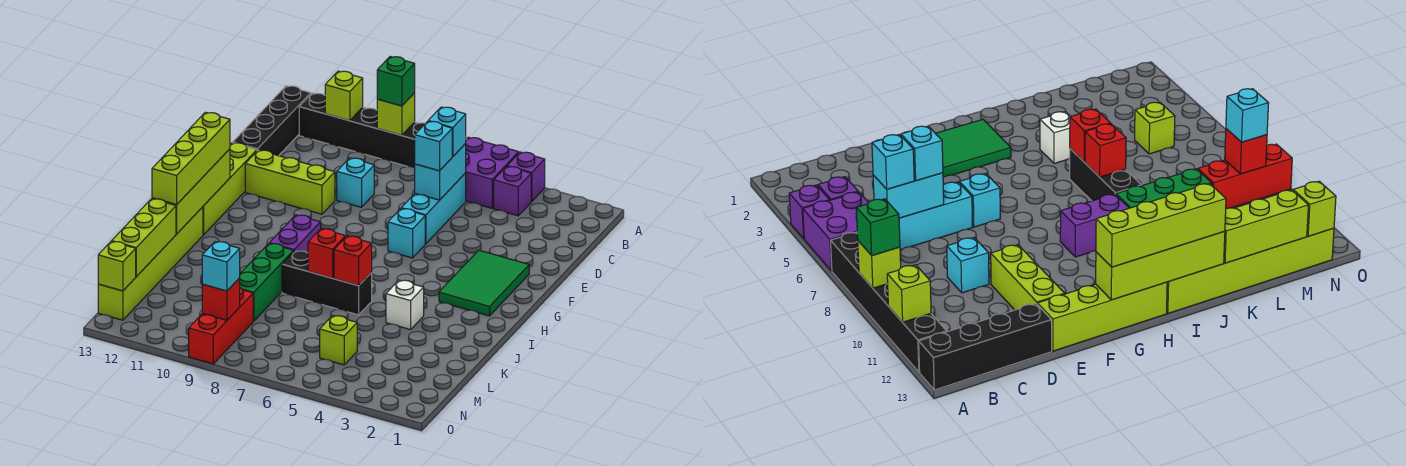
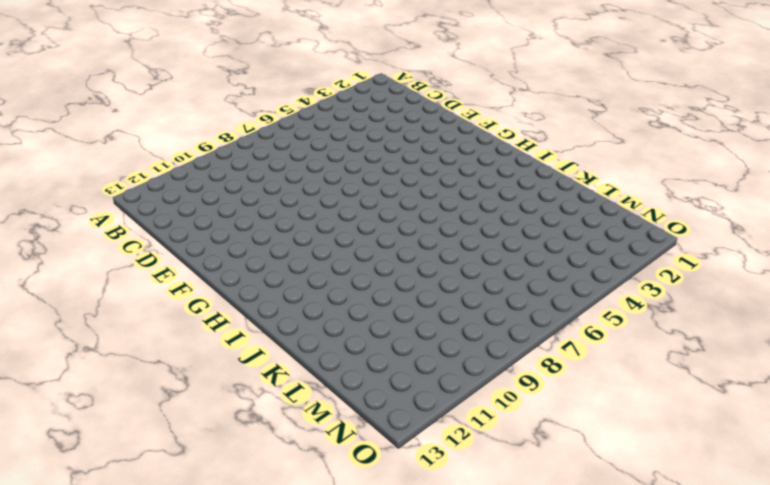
none -> purple 1x1 brick [507,152,545,202]
none -> purple 2x2 brick [466,137,519,208]
none -> black 1x6 brick [299,93,467,168]
none -> black 1x4 brick [233,86,311,156]

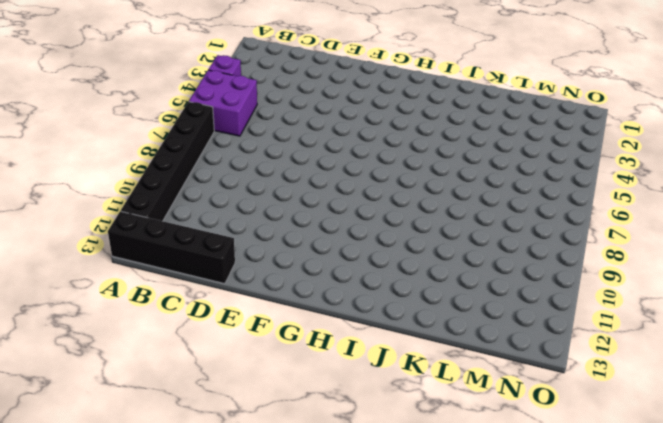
none -> purple 1x1 brick [494,166,531,216]
none -> cyan 1x3 brick [401,173,466,244]
none -> cyan 1x1 brick [337,158,374,207]
none -> lime 1x3 brick [245,150,335,214]

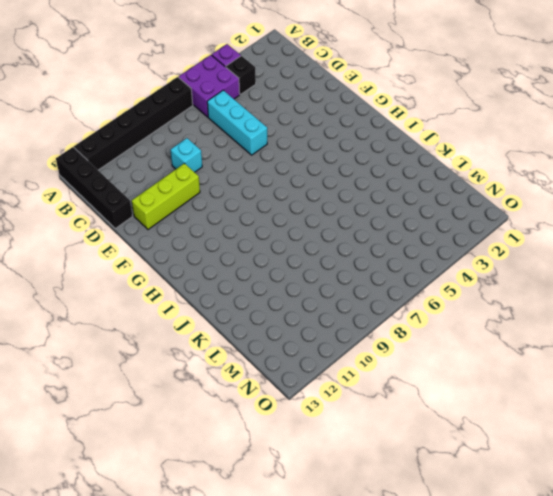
black 1x1 brick [226,56,256,95] -> purple 1x1 brick [494,166,531,216]
none -> lime 1x4 brick [203,143,257,235]
none -> green 2x3 tile [439,250,529,316]
none -> cyan 1x1 brick [388,209,425,258]
none -> purple 1x2 brick [270,215,321,253]

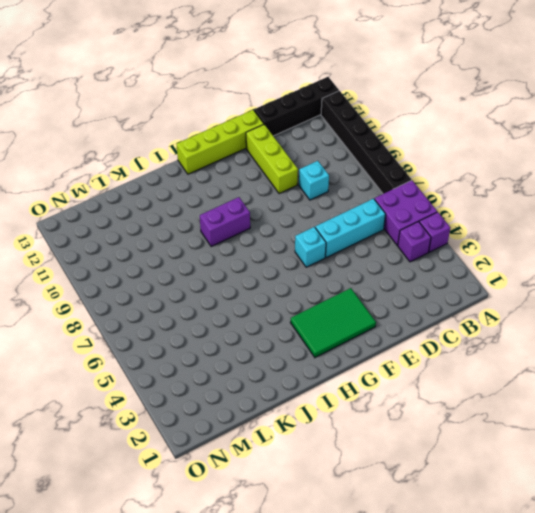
none -> lime 1x6 brick [98,207,203,320]
none -> white 1x1 brick [386,280,424,330]
none -> black 1x3 brick [282,251,372,315]
none -> green 1x3 brick [240,243,294,321]

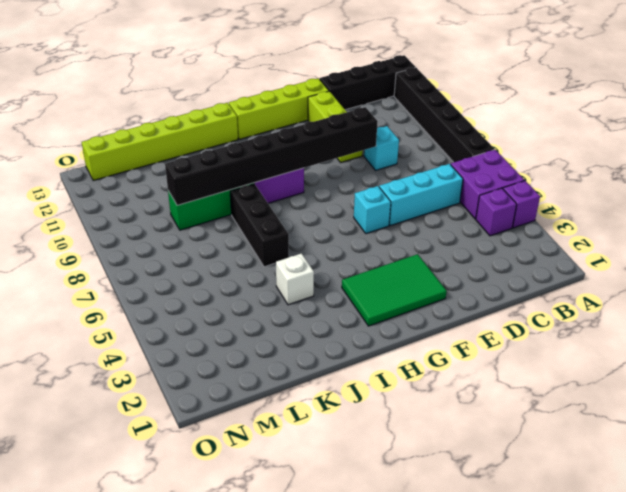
black 1x8 brick [165,107,378,205] -> none
none -> lime 1x1 brick [320,316,357,365]
none -> red 1x3 brick [189,288,253,364]
none -> lime 1x1 brick [377,93,415,135]
none -> lime 1x1 brick [325,71,363,121]

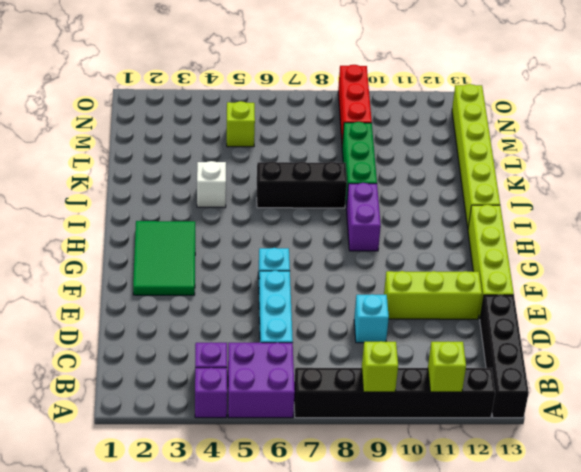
none -> cyan 1x2 brick [415,144,466,200]
none -> lime 1x4 brick [152,149,230,234]
none -> red 1x1 brick [334,236,372,286]
none -> red 1x1 brick [308,229,346,278]

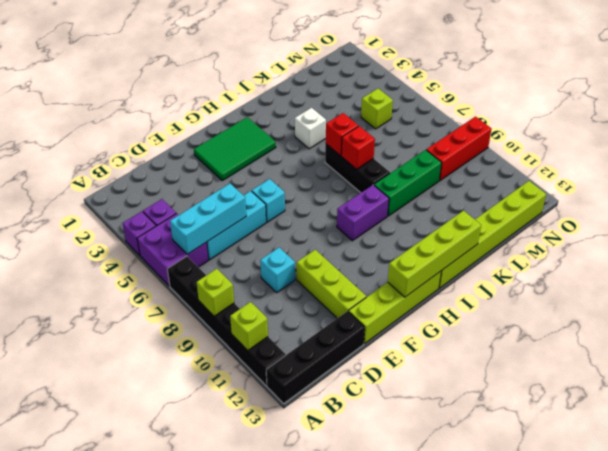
cyan 1x3 brick [170,184,246,254] -> cyan 1x2 brick [415,144,466,200]
none -> lime 1x3 brick [112,199,176,277]
none -> red 1x1 brick [202,278,240,320]
none -> lime 1x1 brick [98,241,136,291]
none -> green 1x1 brick [377,57,415,106]

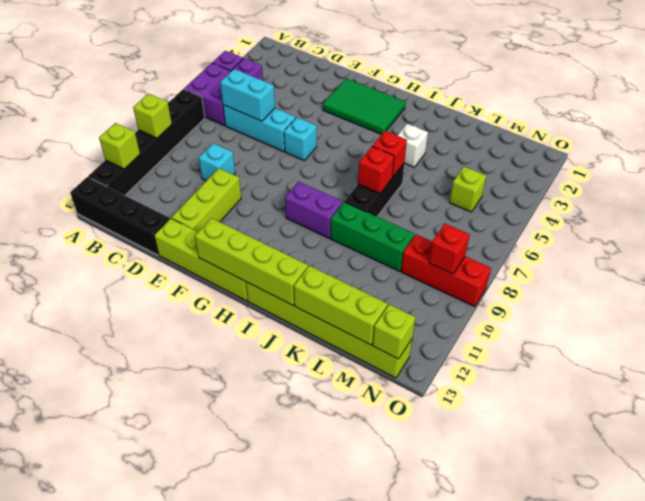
none -> green 1x1 brick [377,57,415,106]
none -> cyan 1x1 brick [429,107,466,156]
none -> cyan 1x1 brick [415,121,452,171]
none -> lime 1x4 brick [152,112,230,205]

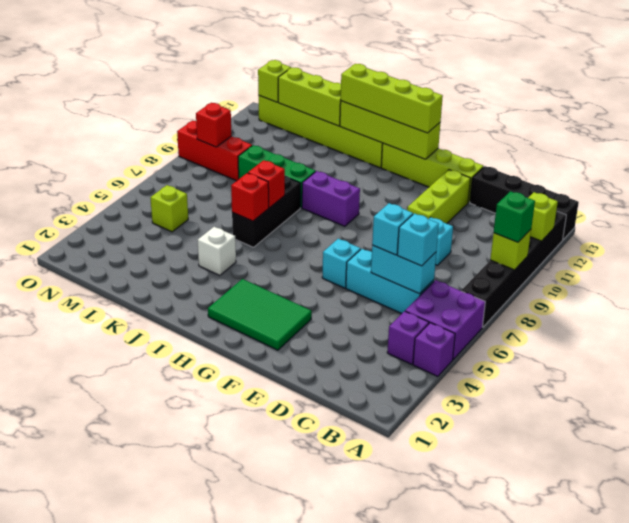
none -> cyan 1x1 brick [202,242,240,291]

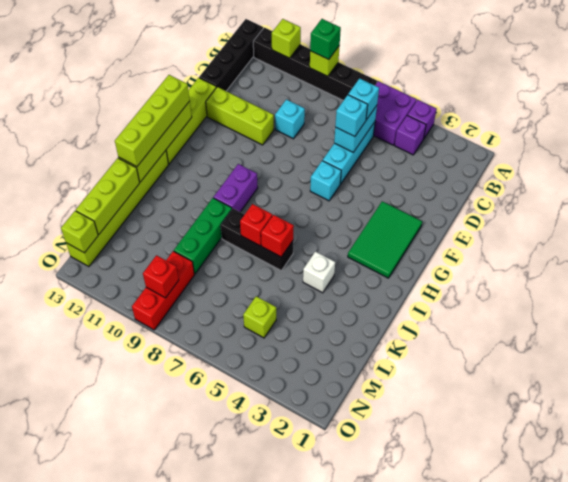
none -> cyan 1x1 brick [202,242,240,291]

